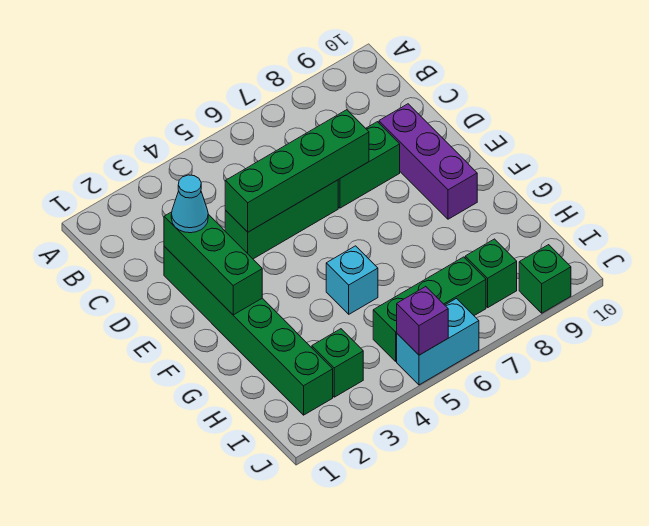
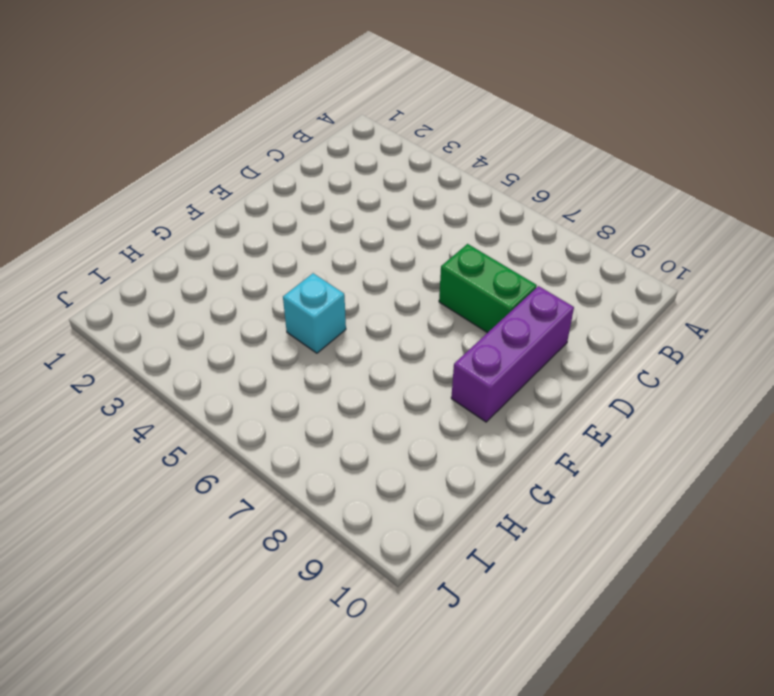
none -> green 1x6 brick [164,246,333,415]
none -> green 1x3 brick [225,180,338,259]
none -> green 1x1 brick [312,329,363,397]

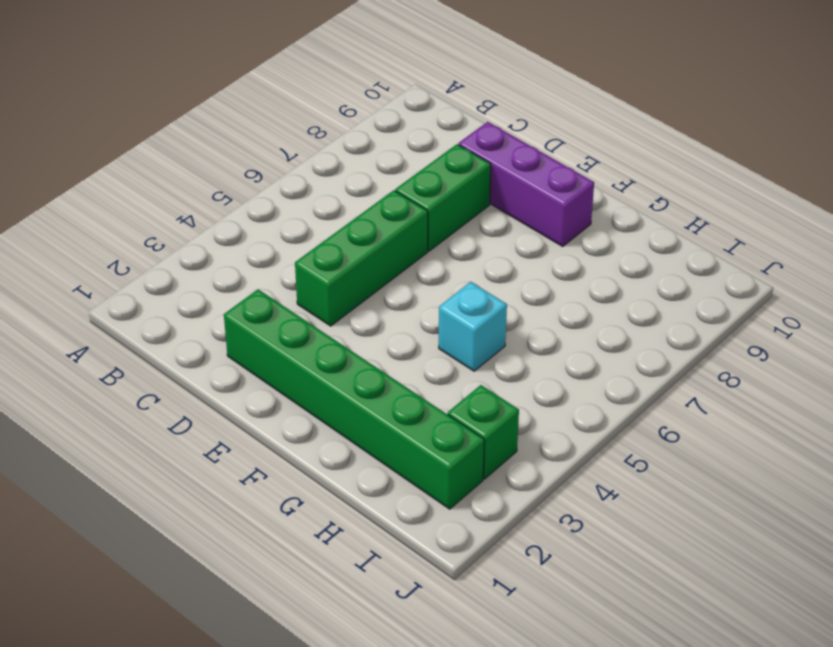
none -> green 1x3 brick [373,257,486,361]
none -> green 1x1 brick [465,239,517,307]
none -> cyan 1x2 brick [397,299,479,385]

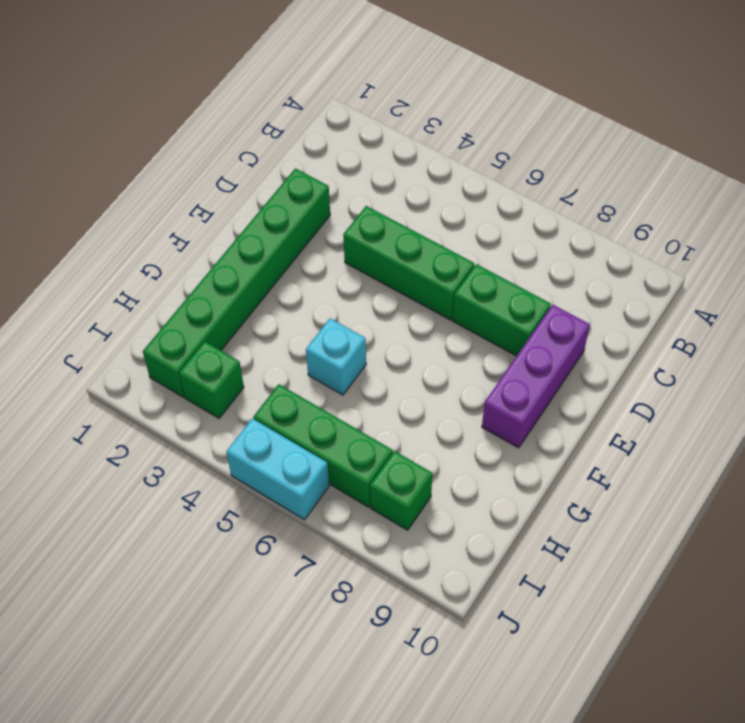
none -> green 1x1 brick [519,245,571,313]
none -> green 1x3 brick [164,212,262,315]
none -> green 1x4 brick [225,110,369,232]

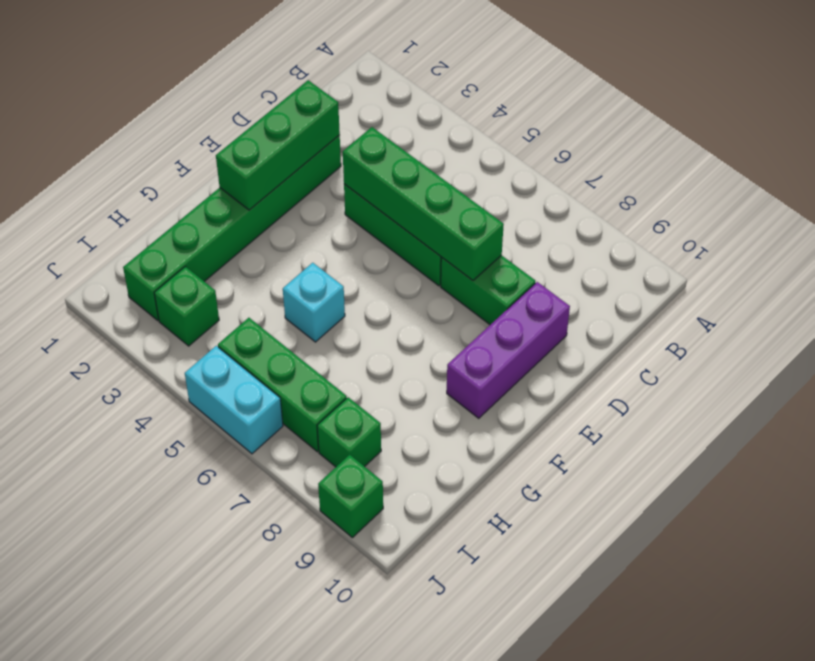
none -> purple 1x1 brick [397,287,448,355]
none -> cyan 1x1 cone [171,175,208,233]

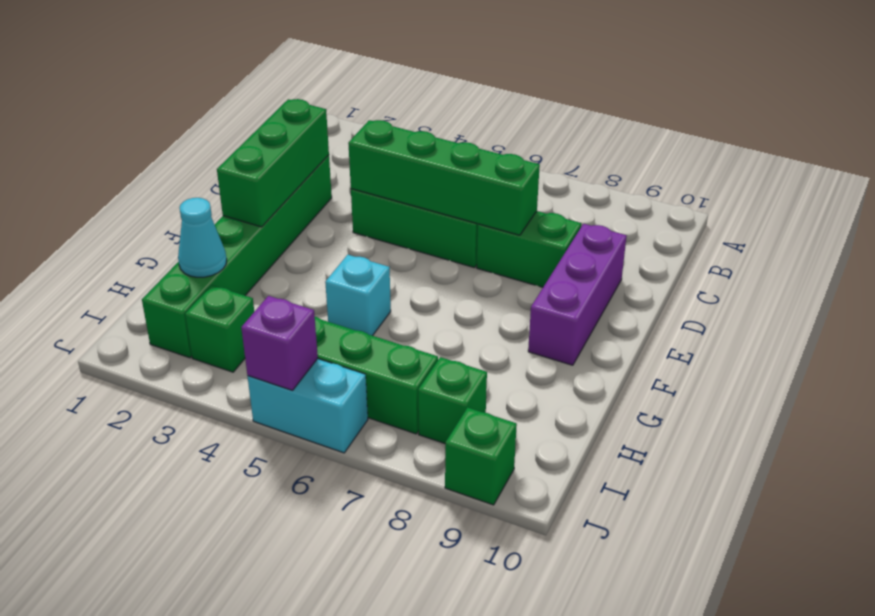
cyan 1x1 cone [178,198,227,277] -> cyan 1x1 cone moved to [171,175,208,233]

